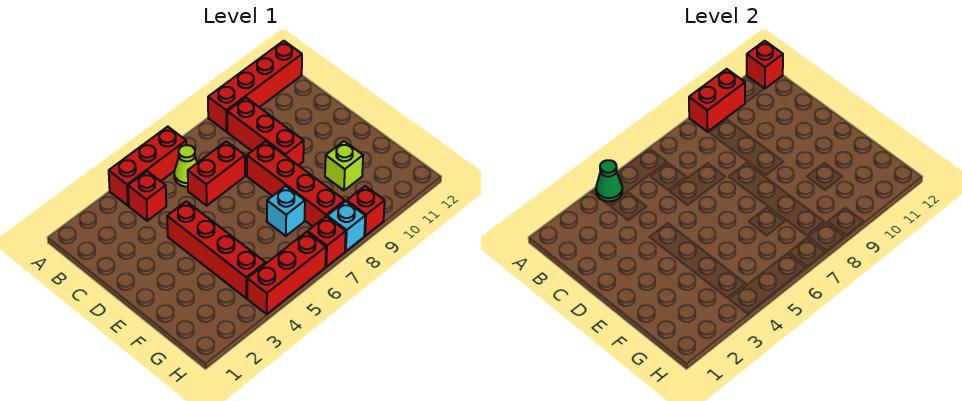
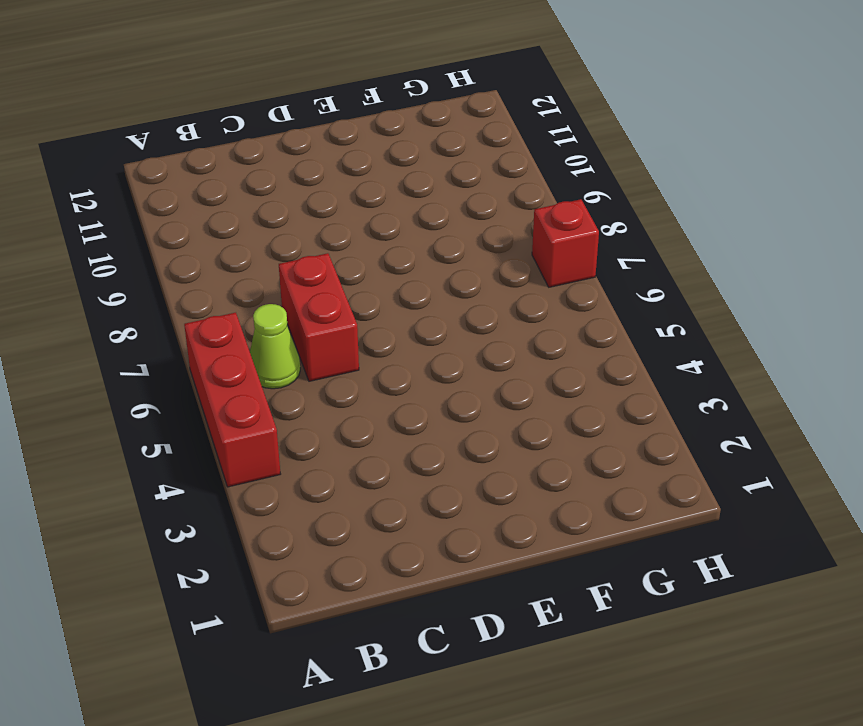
none -> red 1x4 brick [208,41,302,132]
none -> red 1x1 brick [128,171,166,221]
none -> red 1x3 brick [227,98,304,166]

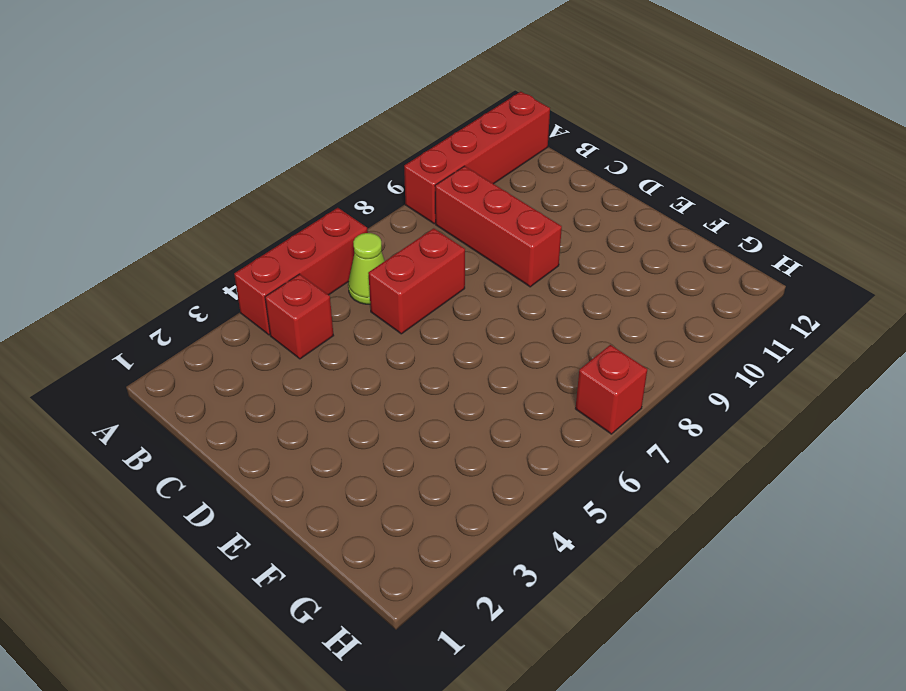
none -> red 1x4 brick [167,201,266,298]
none -> red 1x4 brick [247,141,345,226]
none -> cyan 1x1 brick [267,186,305,236]

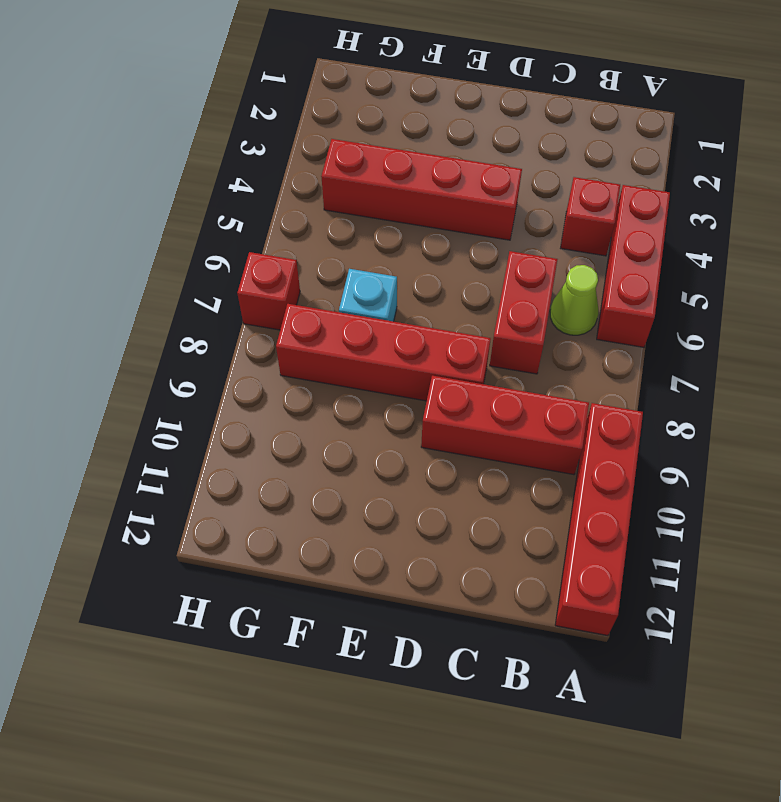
none -> lime 1x1 brick [325,141,363,190]
none -> red 1x3 brick [247,232,326,314]
none -> cyan 1x1 brick [327,201,365,251]

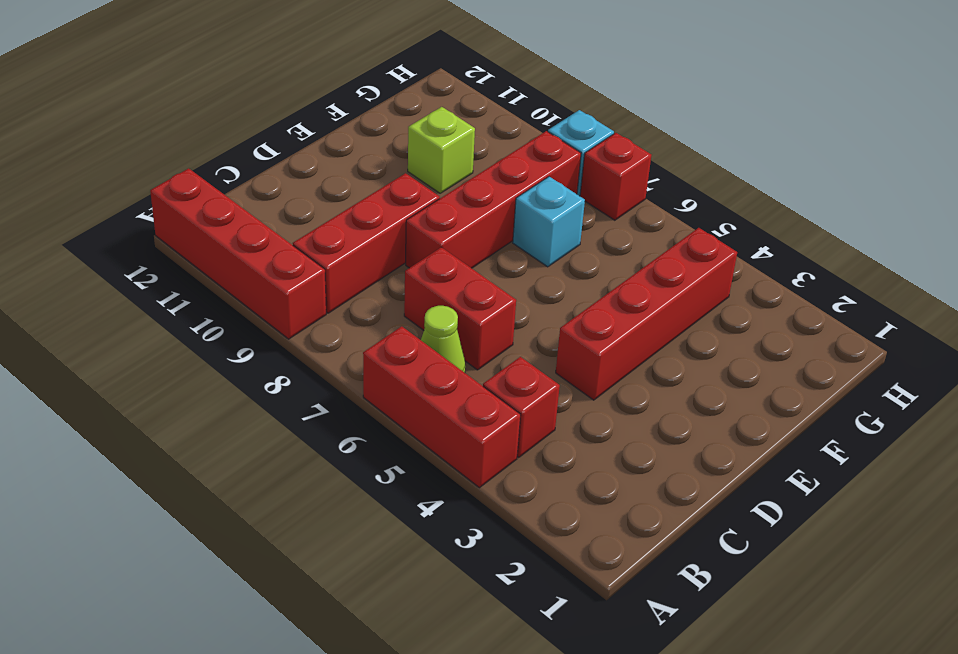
none -> red 1x3 brick [247,232,326,314]
none -> red 1x1 brick [347,186,385,236]
none -> green 1x1 cone [596,160,622,201]

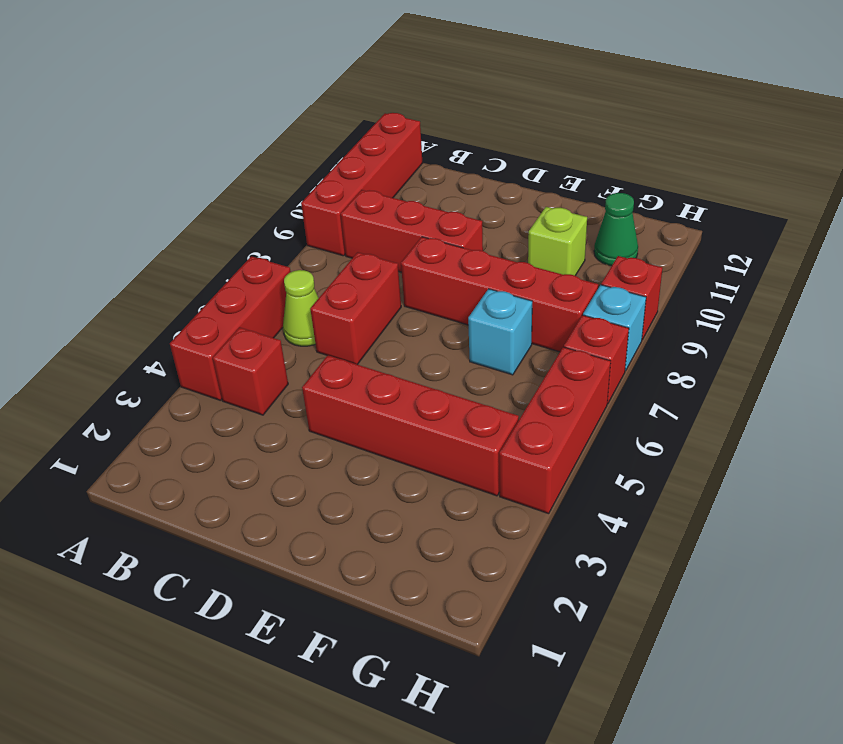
green 1x1 cone [594,193,638,266] -> green 1x1 cone moved to [596,160,622,201]
none -> red 1x2 brick [689,69,745,132]
none -> red 1x1 brick [747,41,783,89]

